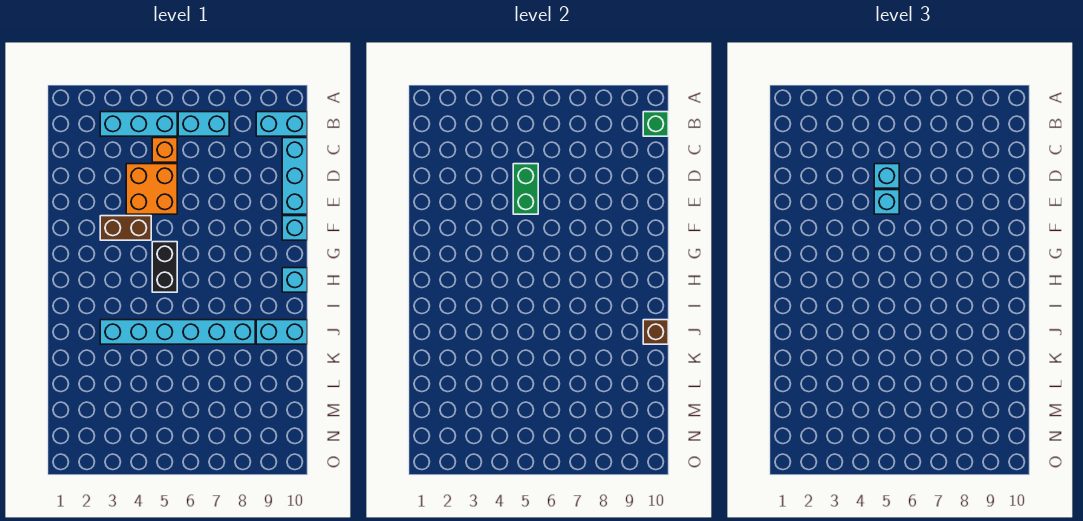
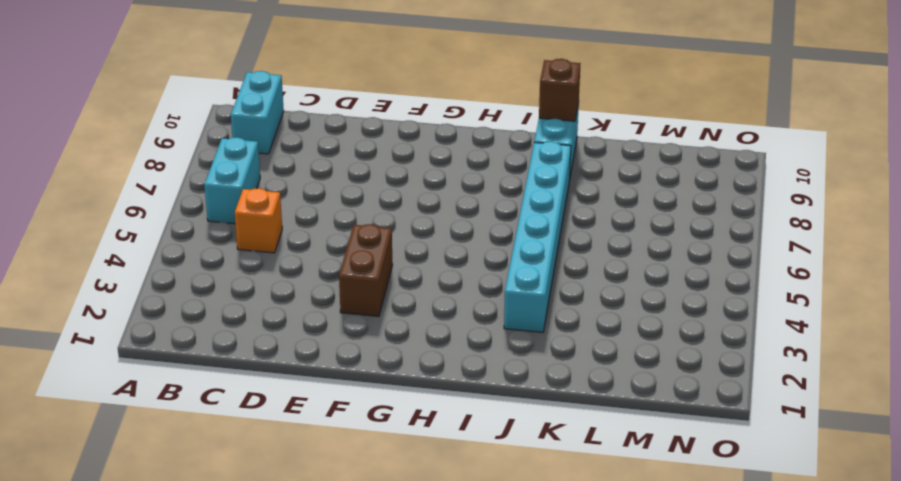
none -> cyan 1x3 brick [100,112,177,136]
none -> cyan 1x3 brick [282,138,307,214]
none -> orange 2x2 brick [126,164,177,214]

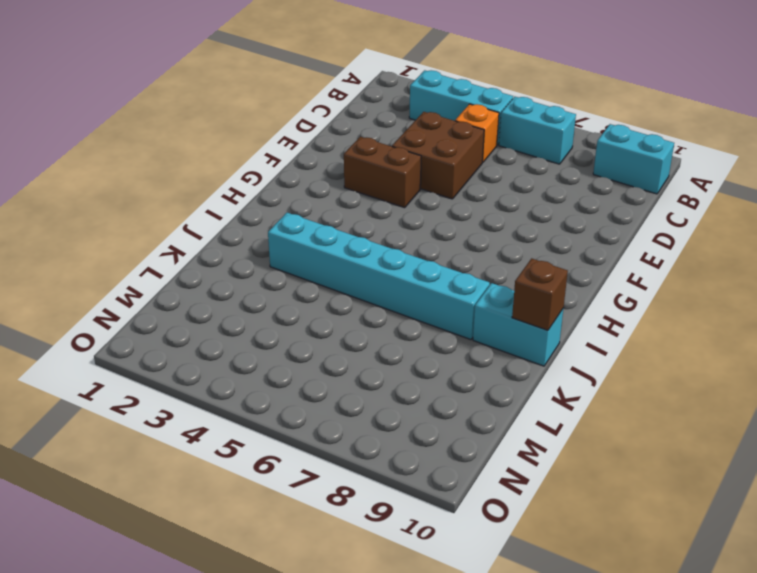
brown 2x2 brick [392,112,484,199] -> orange 2x2 brick [126,164,177,214]
none -> cyan 1x3 brick [282,138,307,214]
none -> cyan 1x1 brick [282,216,307,240]
none -> black 1x2 brick [152,242,177,292]

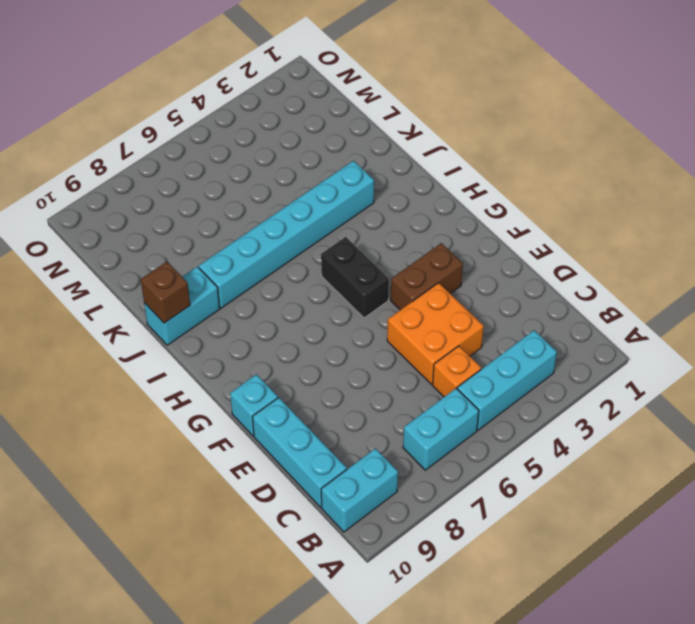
none -> cyan 1x1 brick [282,268,307,292]
none -> green 1x1 brick [643,112,668,136]
none -> green 1x2 brick [513,164,538,214]

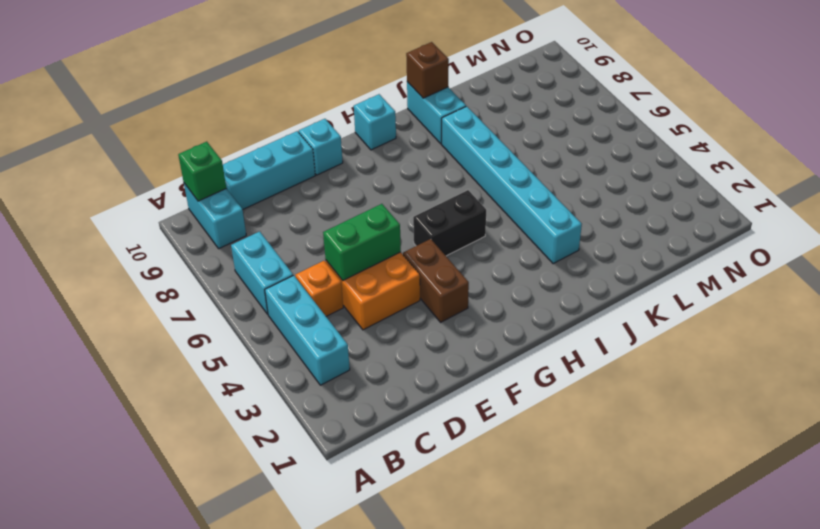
none -> cyan 1x1 brick [874,164,899,188]
none -> cyan 1x1 brick [874,190,899,214]

